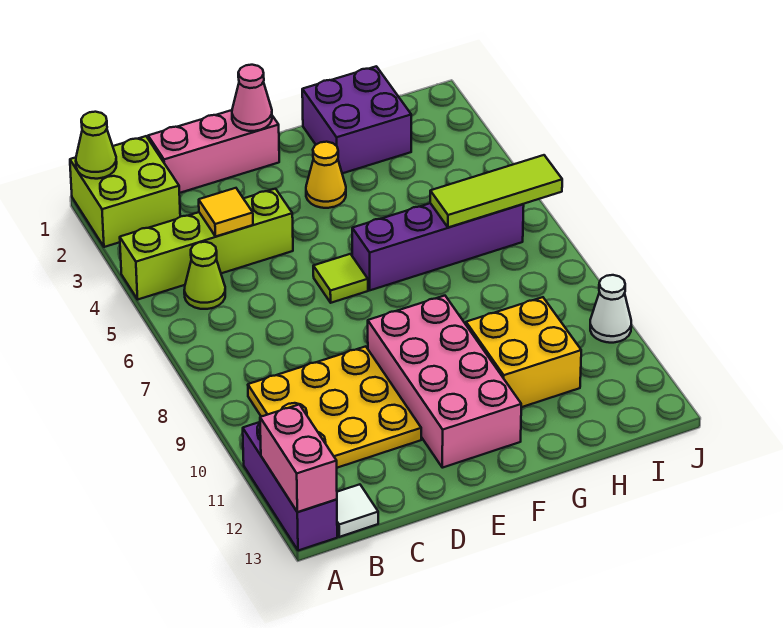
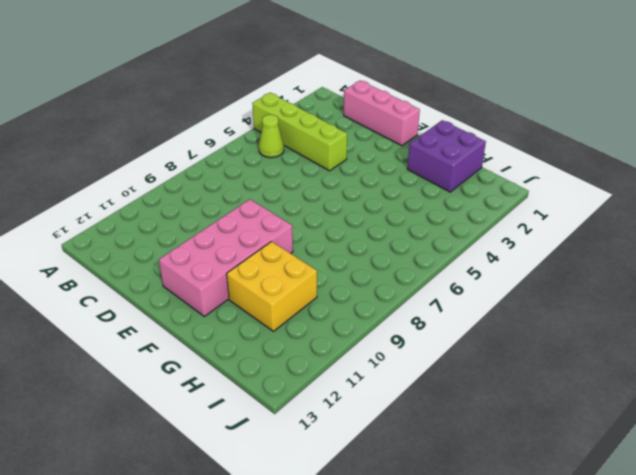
none -> lime 2x2 brick [70,136,180,247]
none -> purple 1x3 brick [243,422,337,551]
none -> yellow 3x3 plate [248,346,421,468]

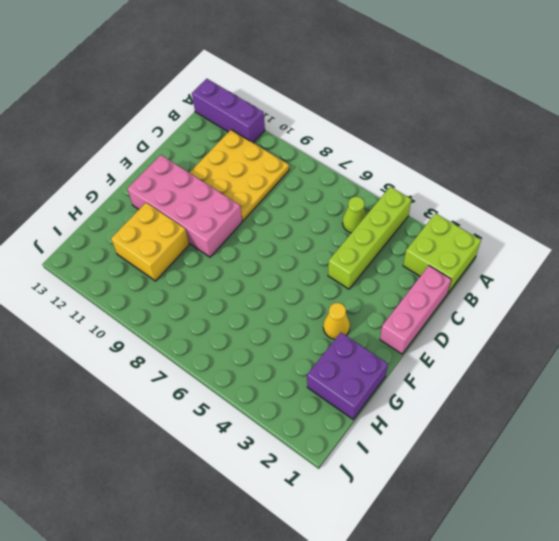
none -> white 1x1 tile [337,484,378,537]
none -> lime 1x1 tile [313,254,368,303]
none -> purple 1x4 brick [352,203,524,290]

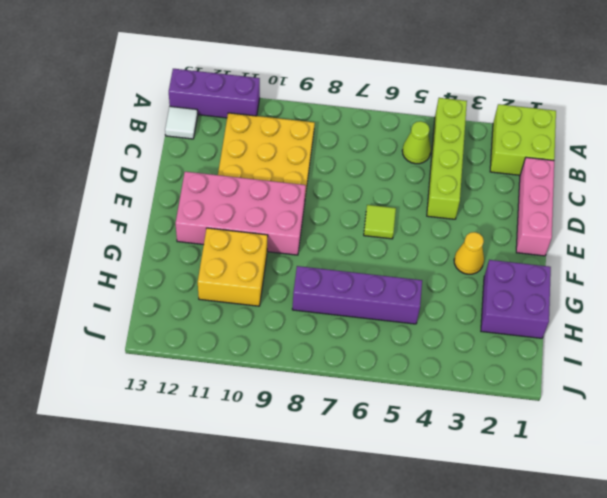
purple 1x4 brick [292,266,422,324] -> purple 1x4 brick turned to [352,203,524,290]
none -> white 1x1 cone [590,275,631,343]
none -> lime 1x1 cone [76,112,117,179]
none -> pink 1x2 brick [260,404,337,512]

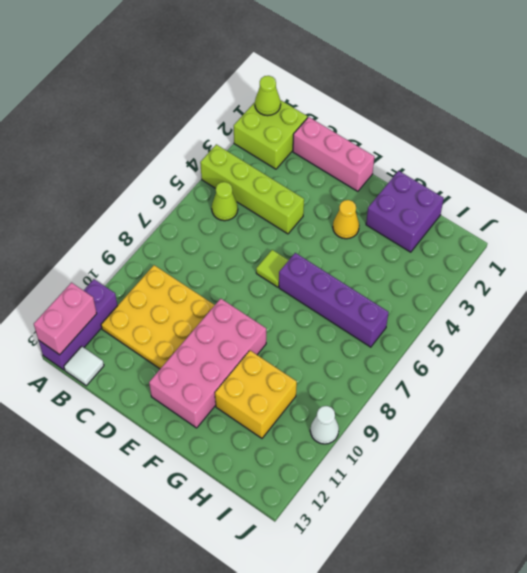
none -> yellow 1x1 tile [199,188,253,237]
none -> pink 1x1 cone [232,65,272,131]
none -> lime 1x3 tile [430,155,562,227]

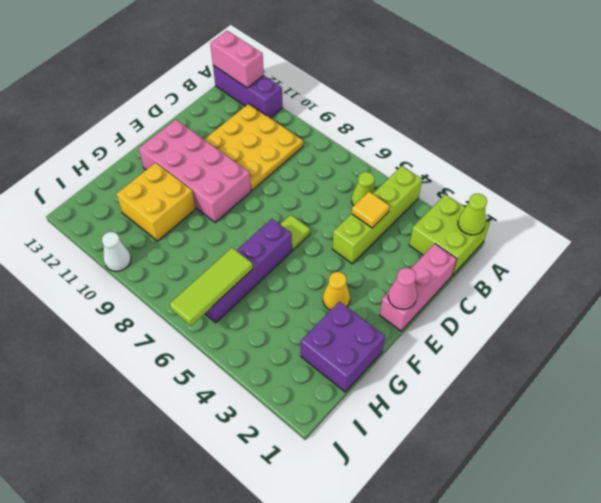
none -> white 1x1 tile [337,484,378,537]

